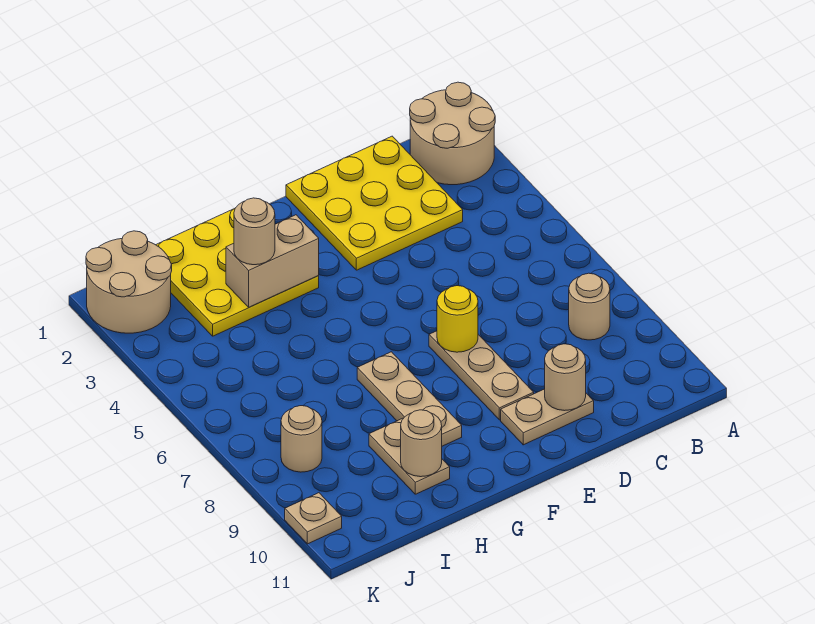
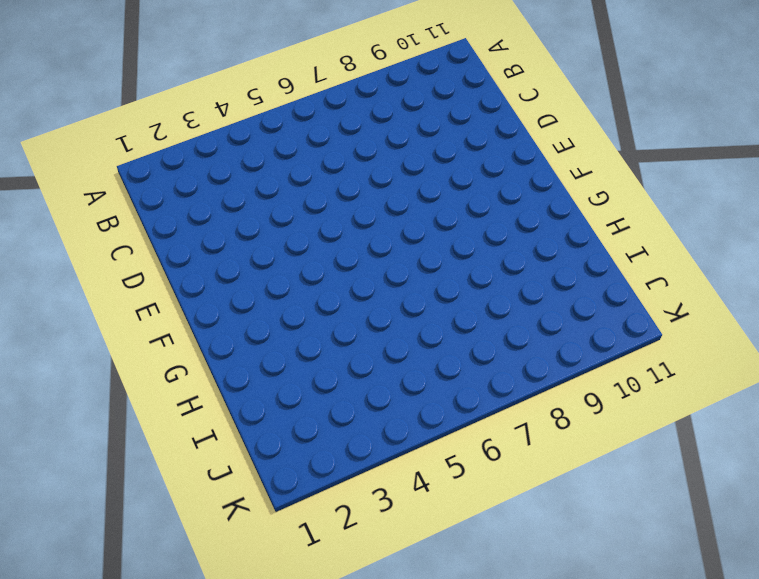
none -> tan 2x2 round brick [410,82,495,185]
none -> tan 1x1 round brick [569,273,610,340]
none -> yellow 3x3 plate [286,136,463,270]

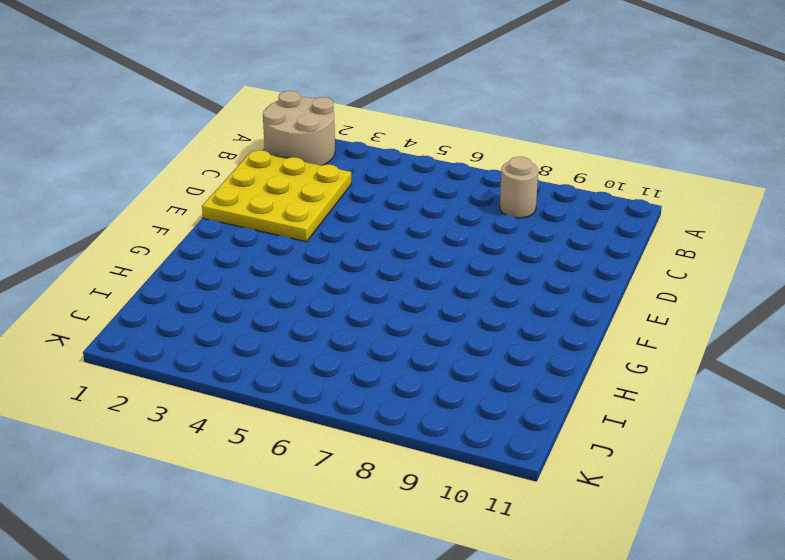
none -> tan 1x2 plate [501,389,594,445]
none -> tan 1x3 plate [429,331,534,420]
none -> yellow 3x3 plate [156,209,319,336]

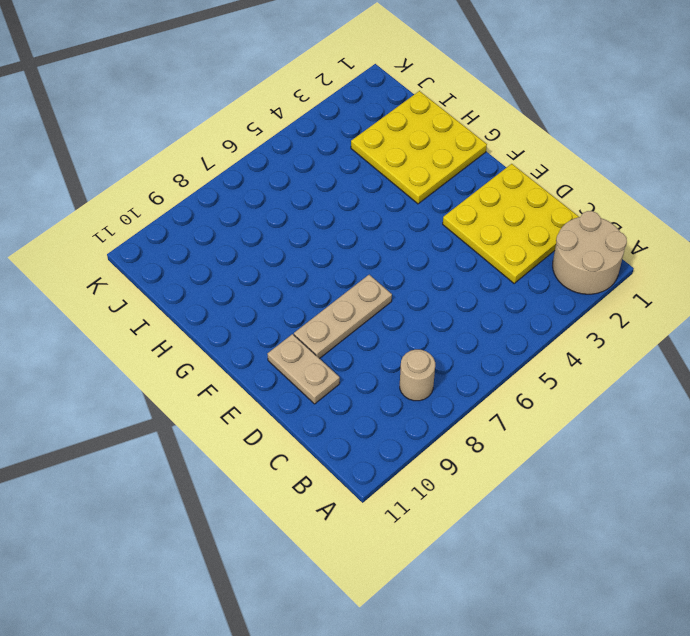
none -> tan 1x3 plate [357,352,462,446]
none -> tan 1x2 plate [369,418,450,494]
none -> tan 2x2 round brick [86,231,172,333]

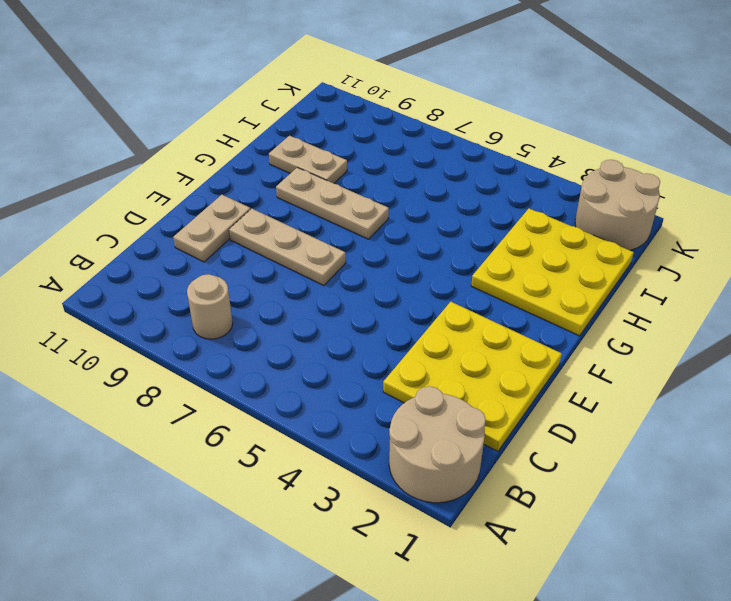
none -> tan 1x1 round brick [281,406,322,472]
none -> tan 1x1 plate [285,493,342,544]
none -> tan 1x1 round brick [545,344,586,411]

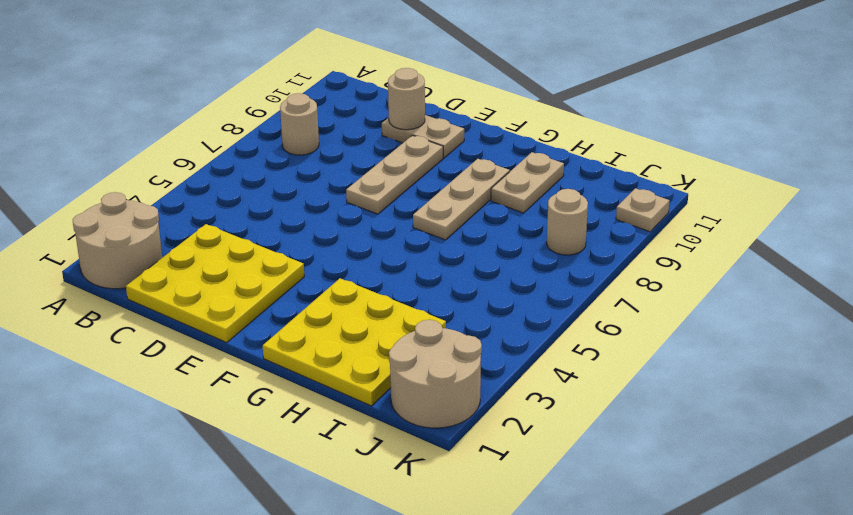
none -> yellow 1x1 round brick [437,286,478,352]
none -> tan 1x2 brick [226,215,319,307]
none -> tan 1x1 round brick [401,410,442,477]

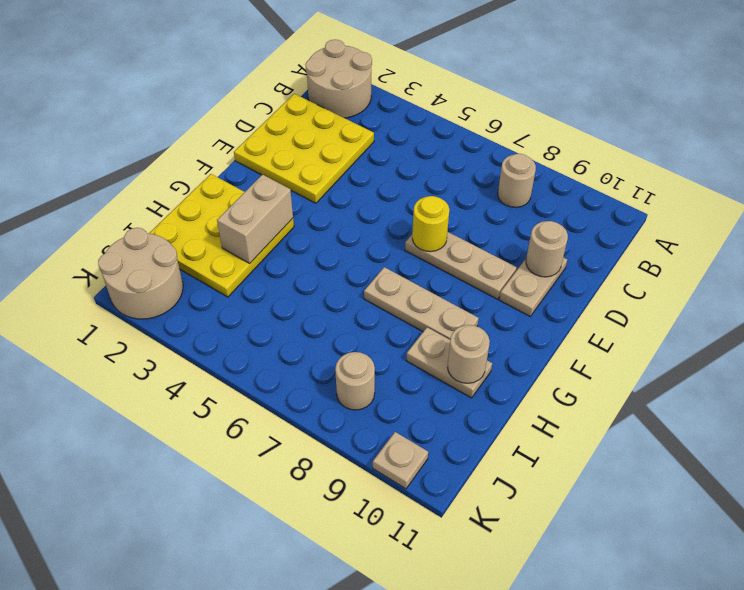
none -> tan 1x1 round brick [234,198,275,265]

